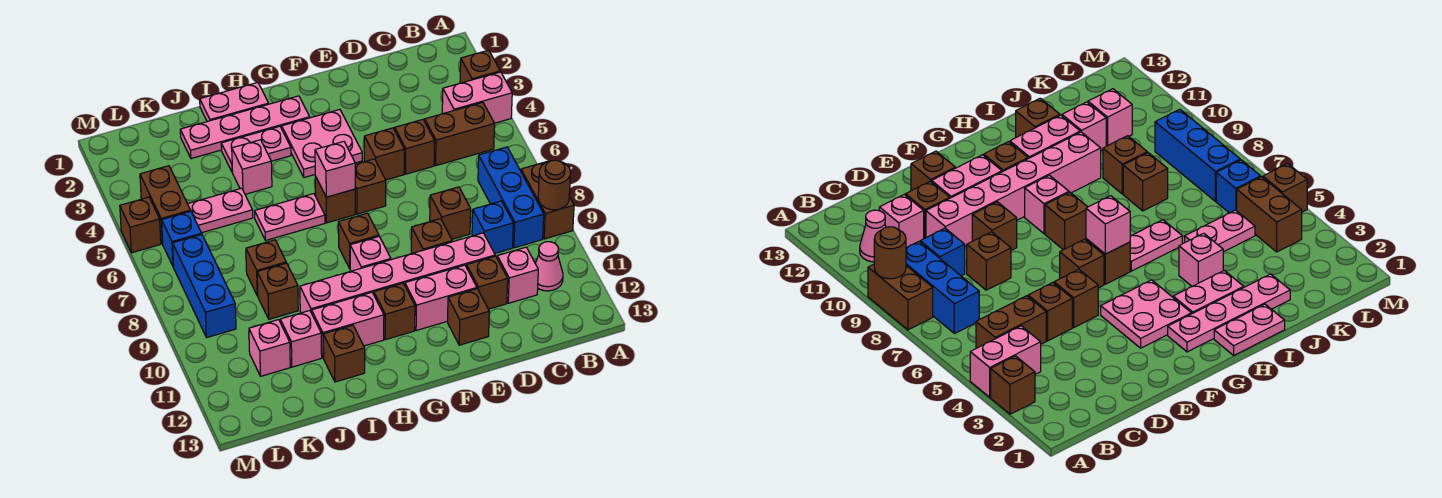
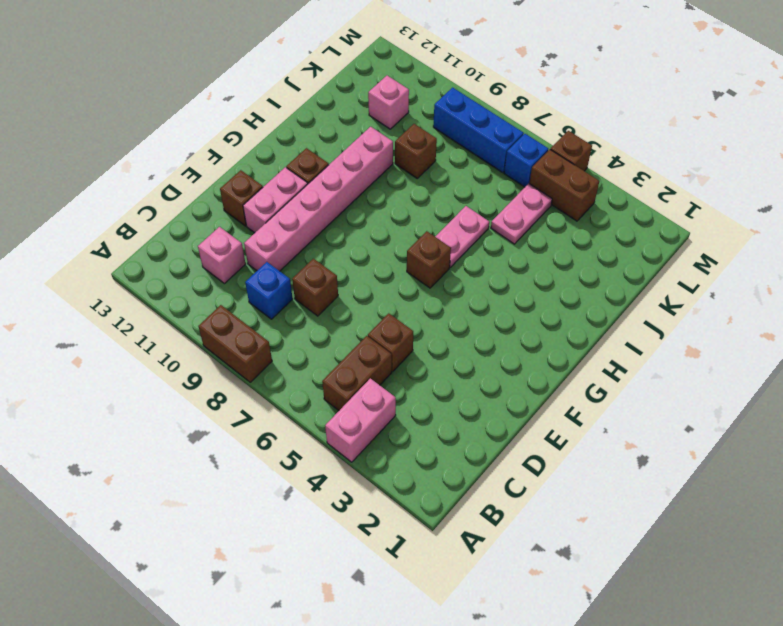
none -> brown 1x1 brick [460,50,500,83]
none -> blue 1x3 brick [478,147,544,248]
none -> pink 1x1 cone [535,242,563,291]
none -> brown 1x1 brick [467,256,508,309]

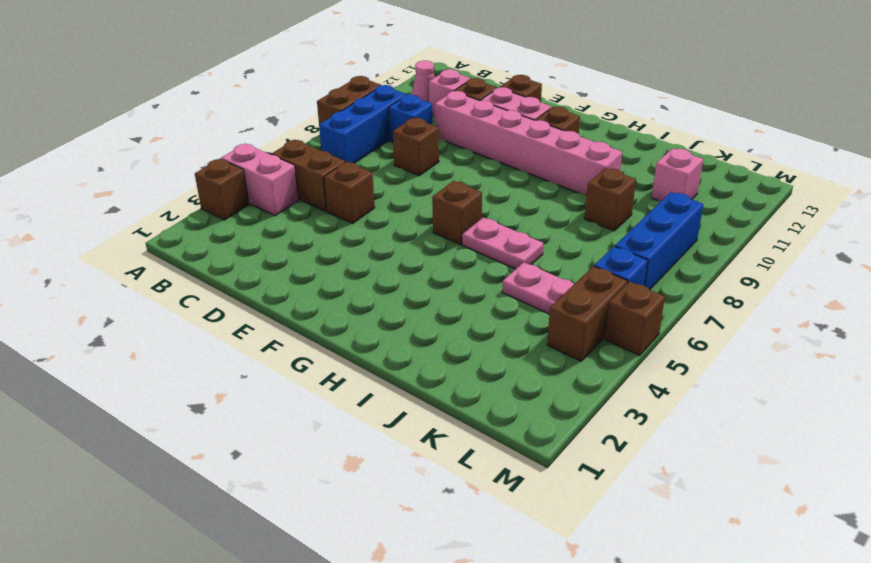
none -> brown 1x1 brick [364,128,404,180]
none -> brown 1x1 brick [411,219,452,253]
none -> pink 2x2 plate [282,110,362,178]
none -> brown 1x1 brick [355,159,386,214]

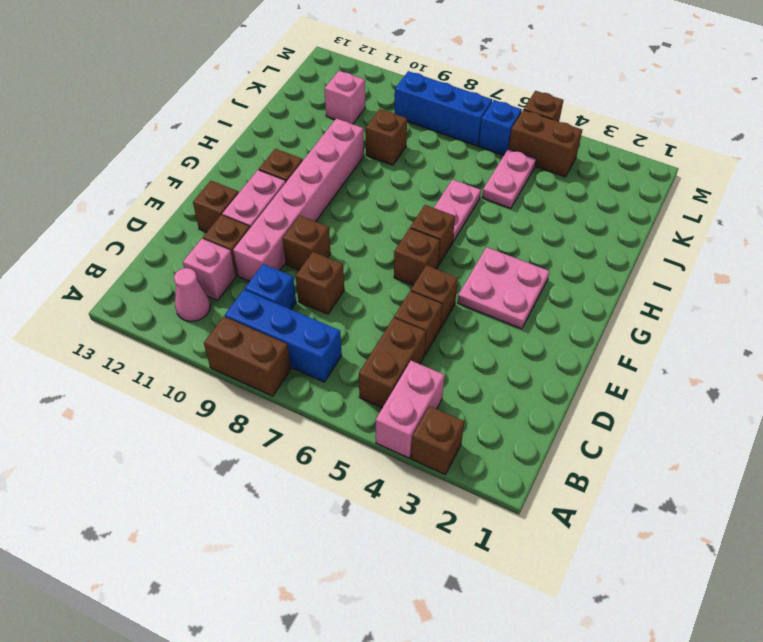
none -> pink 1x4 plate [180,96,310,159]
none -> brown 1x1 brick [338,213,379,268]
none -> pink 1x1 brick [350,237,391,271]
none -> pink 1x2 plate [200,83,269,122]

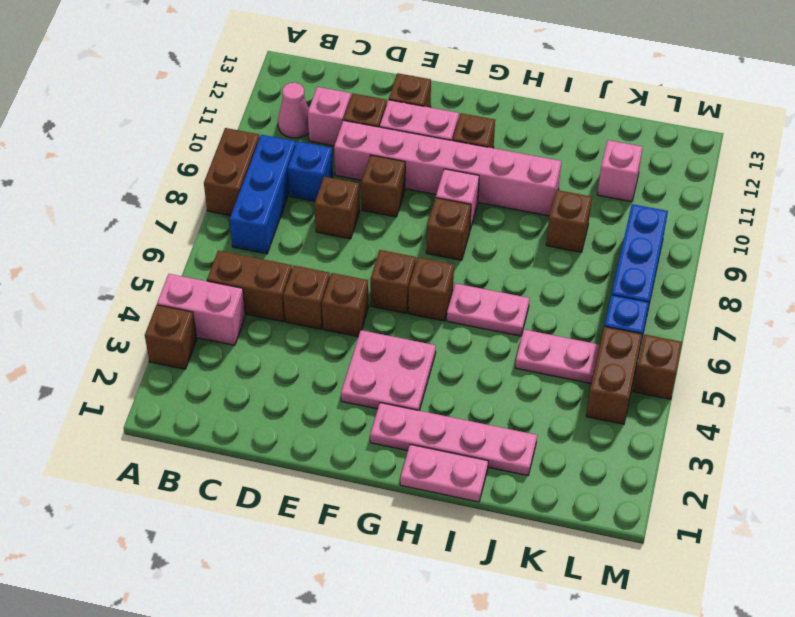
none -> pink 1x2 plate [221,126,291,172]
none -> pink 1x2 brick [312,292,384,358]
none -> pink 1x1 brick [232,140,272,194]
none -> brown 1x1 brick [323,325,365,382]

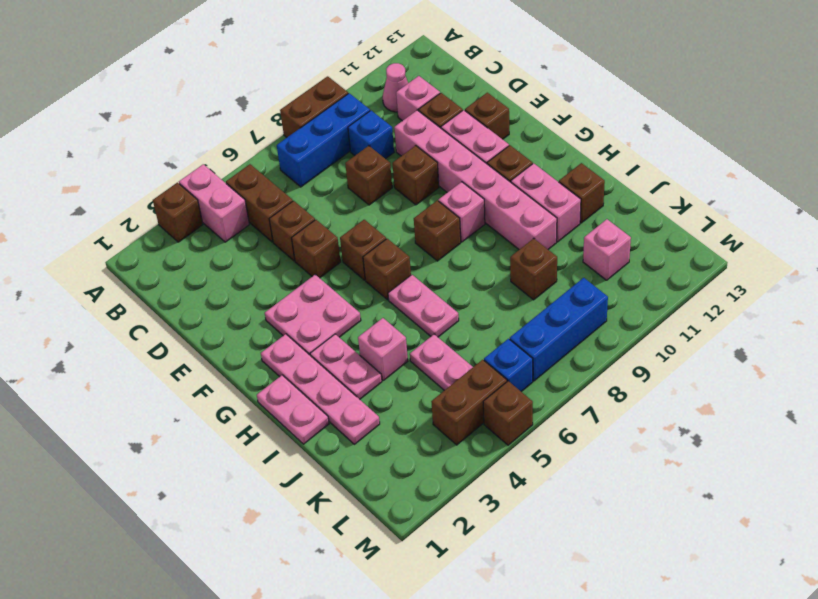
none -> brown 1x1 brick [246,240,286,296]
none -> pink 1x1 brick [280,311,322,367]
none -> brown 1x1 round brick [538,160,571,210]
none -> pink 1x1 brick [315,141,355,197]

